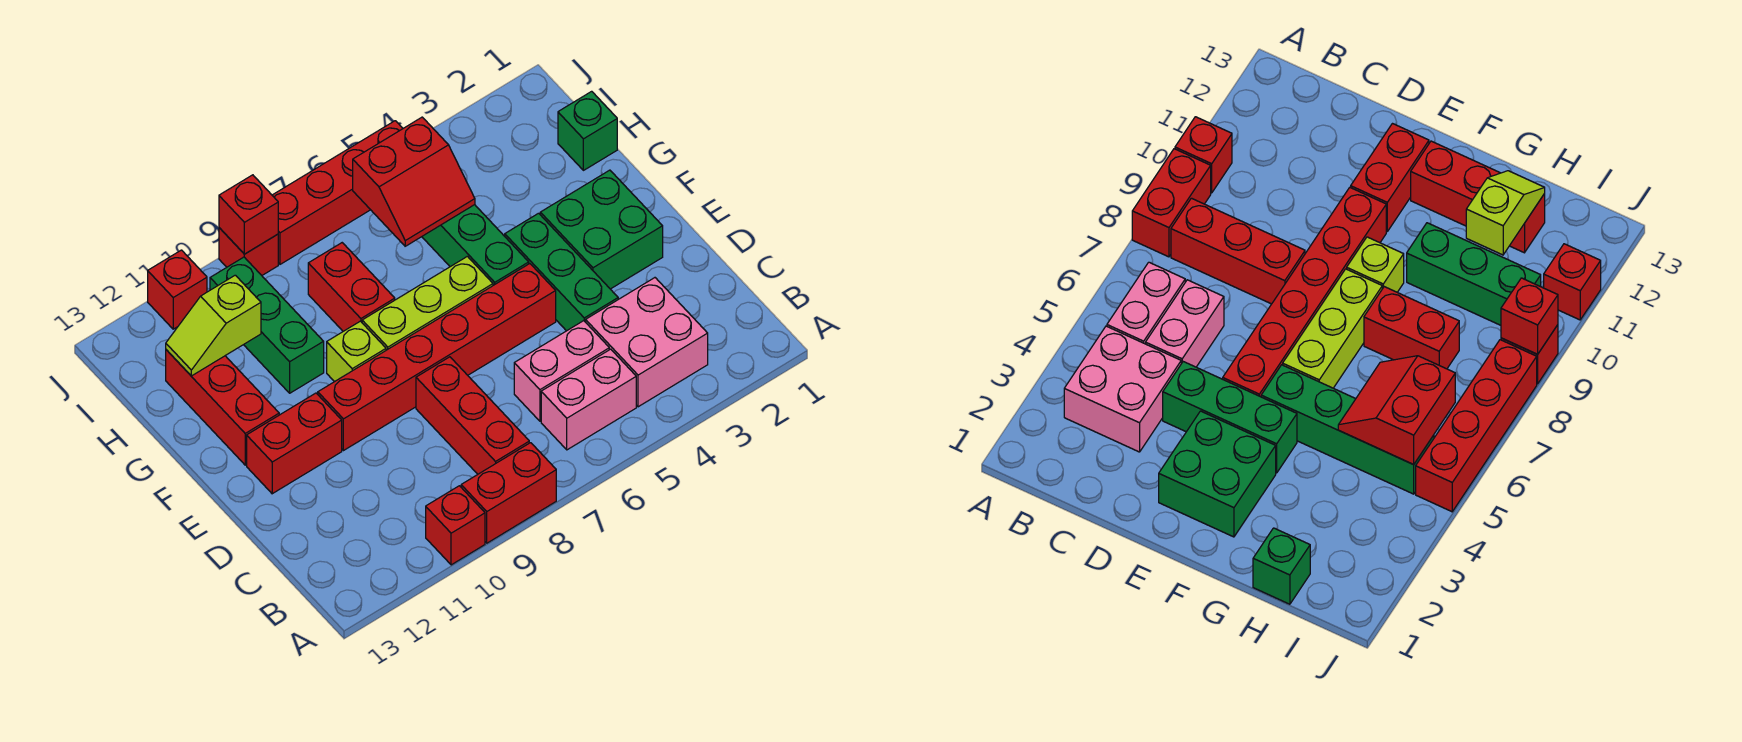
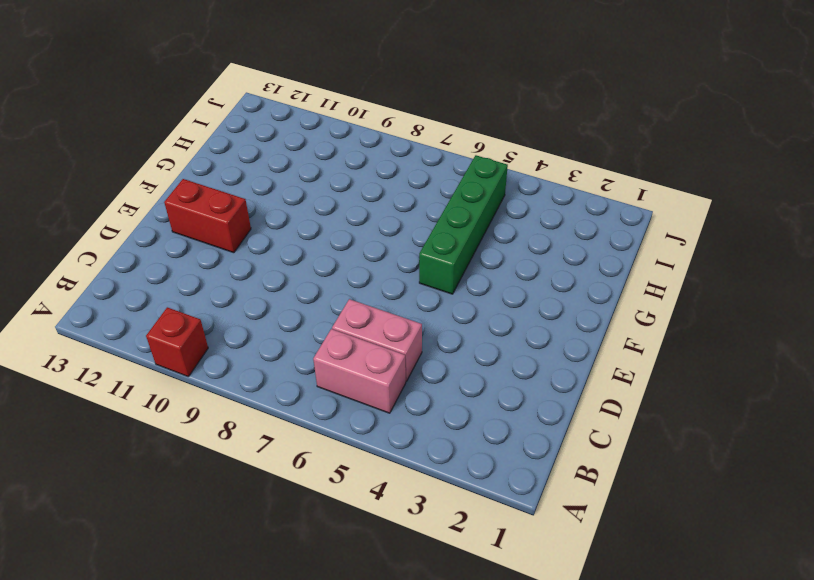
none -> red 1x2 brick [461,443,556,543]
none -> pink 2x2 brick [586,278,708,407]
none -> red 1x3 brick [416,357,529,474]

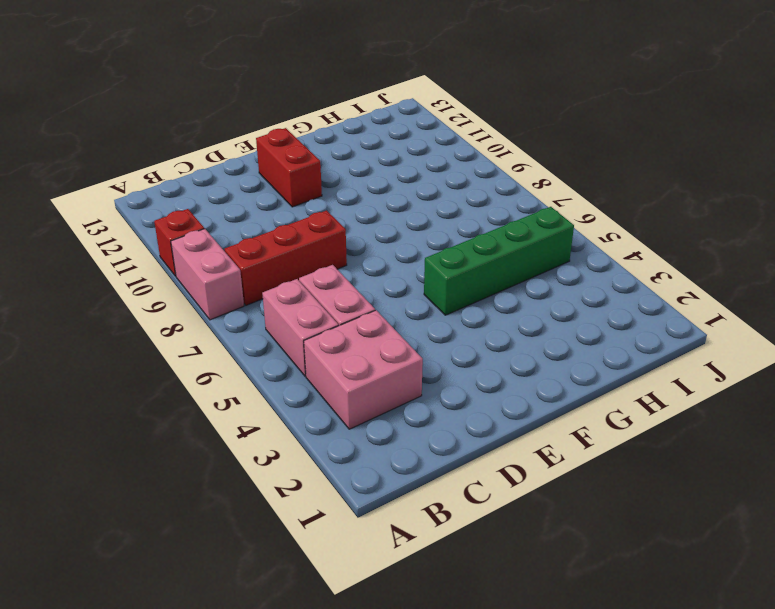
pink 1x2 brick [171,229,244,320] -> red 1x2 brick [461,443,556,543]
none -> green 1x3 brick [505,213,618,331]
none -> green 2x2 brick [540,170,663,289]
none -> red 1x6 brick [318,264,556,451]

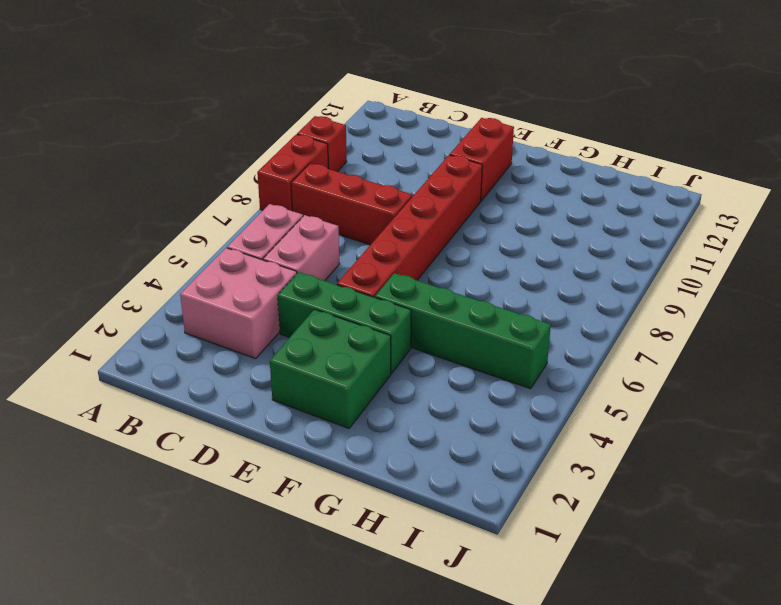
none -> lime 1x3 brick [362,256,493,350]
none -> lime 1x1 brick [327,321,386,382]
none -> red 1x3 brick [166,350,279,465]

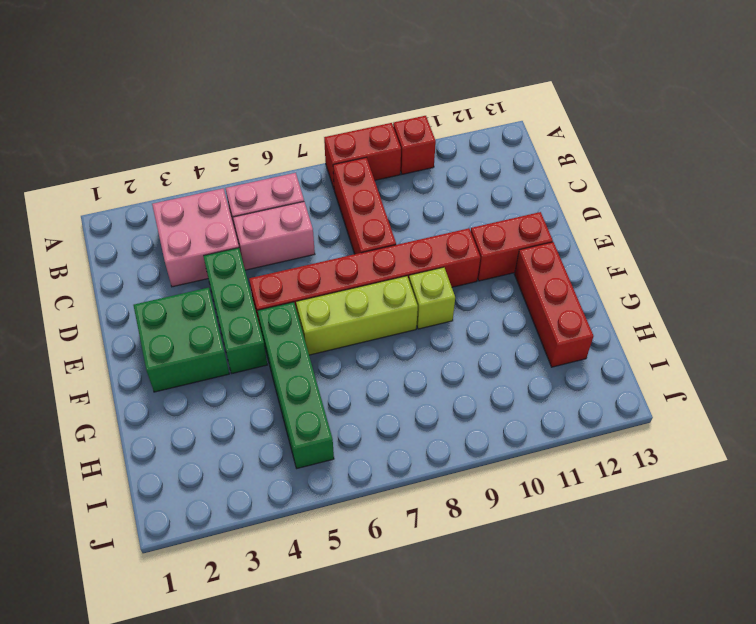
none -> red 1x2 brick [308,243,395,331]
none -> green 1x3 brick [210,257,324,393]
none -> green 1x1 brick [558,91,617,170]

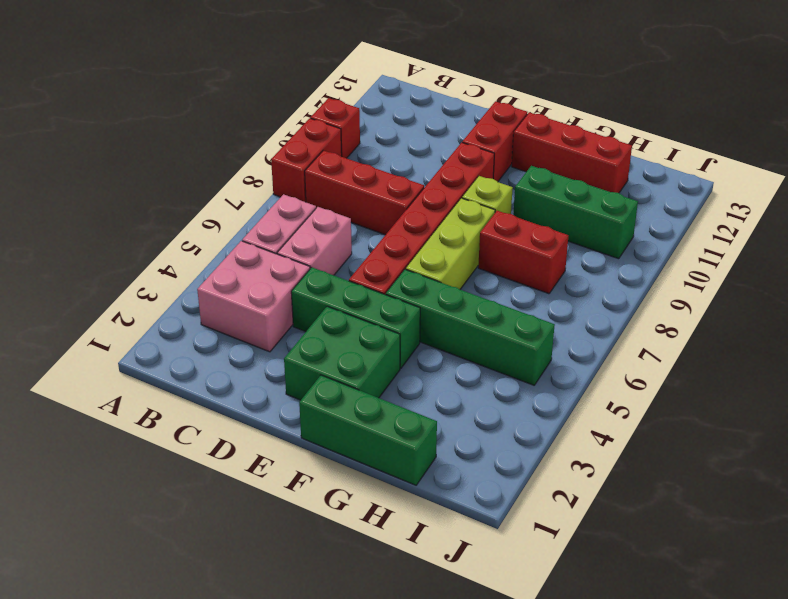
green 1x3 brick [299,375,437,485] -> green 1x1 brick [558,91,617,170]
none -> red 1x4 brick [272,121,403,264]
none -> red 1x1 brick [219,228,278,275]
none -> red 1x1 brick [148,250,207,329]

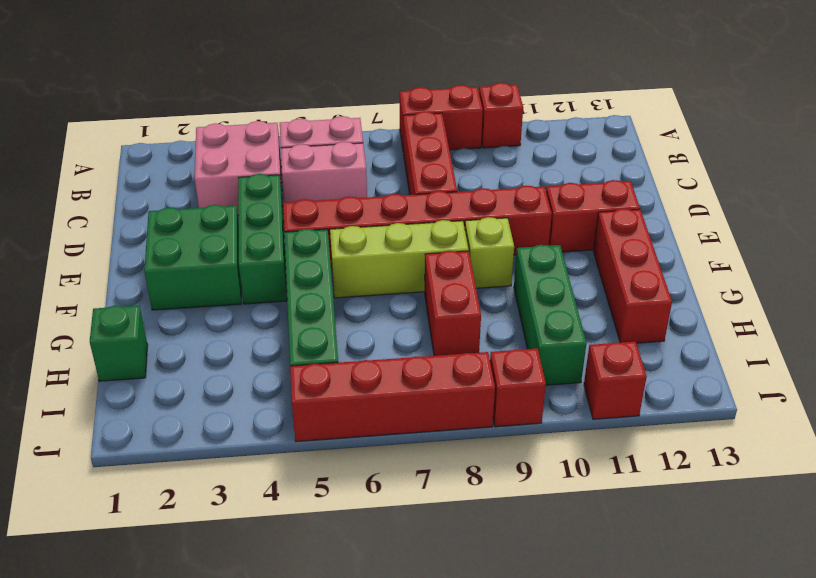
none -> red 2x2 slope [353,117,475,246]
none -> lime 1x2 slope [166,275,261,376]
none -> red 1x1 brick [219,175,278,254]

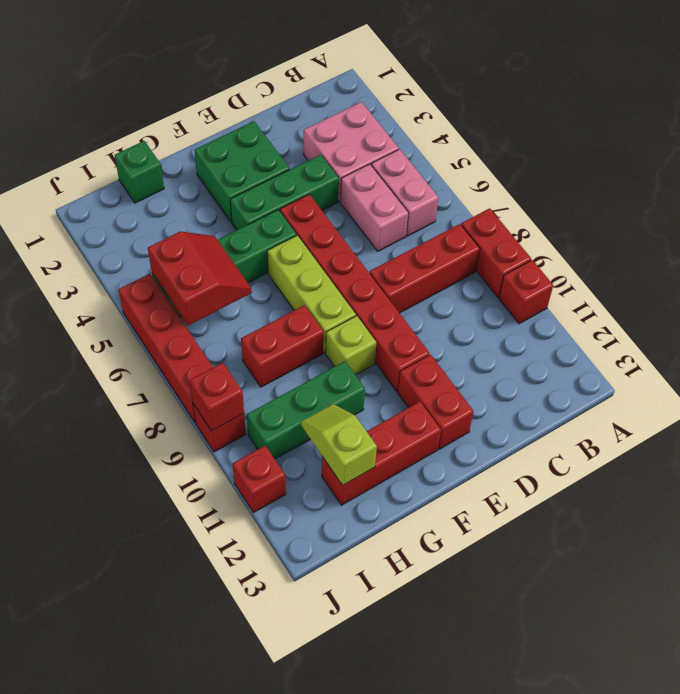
lime 1x2 slope [301,404,377,485] -> lime 1x2 slope turned to [166,275,261,376]

